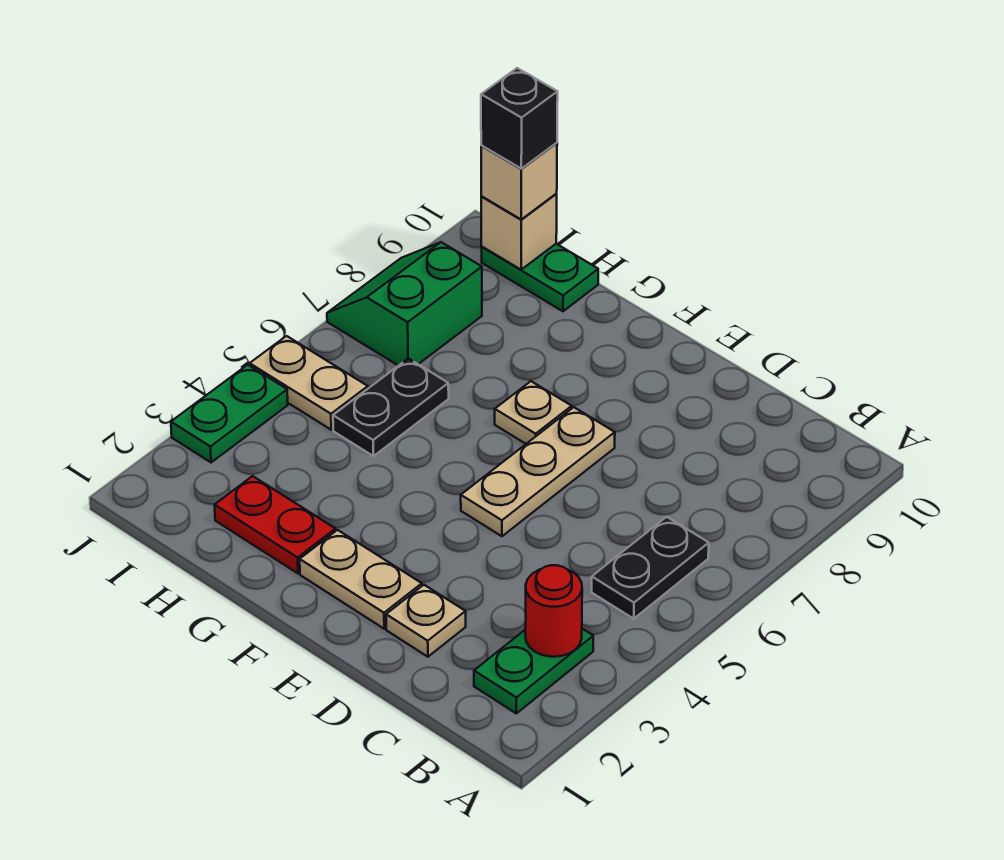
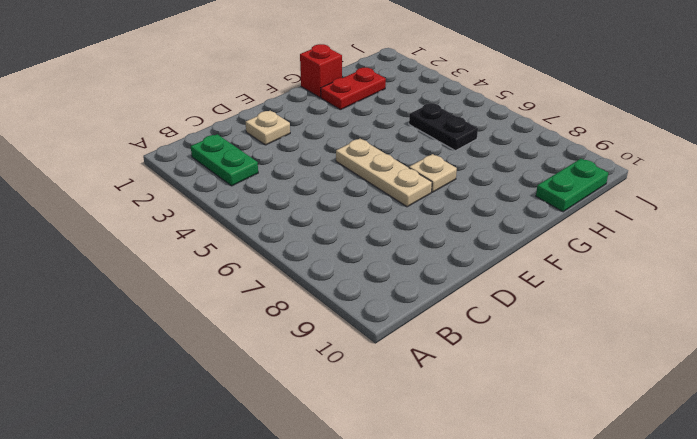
red 1x1 brick [300,44,342,97] -> none
none -> black 1x2 plate [592,517,709,619]
none -> tan 1x2 plate [300,530,422,629]
none -> tan 1x2 plate [250,336,368,430]

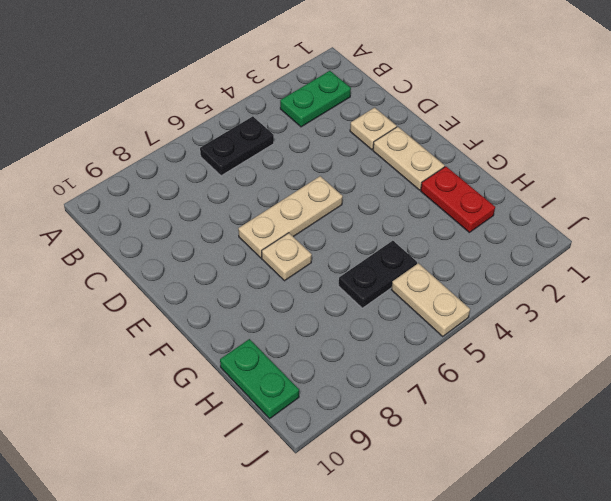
none -> green 2x2 slope [327,242,482,366]
none -> green 1x2 plate [171,365,288,462]
none -> red 1x1 round brick [525,565,582,657]

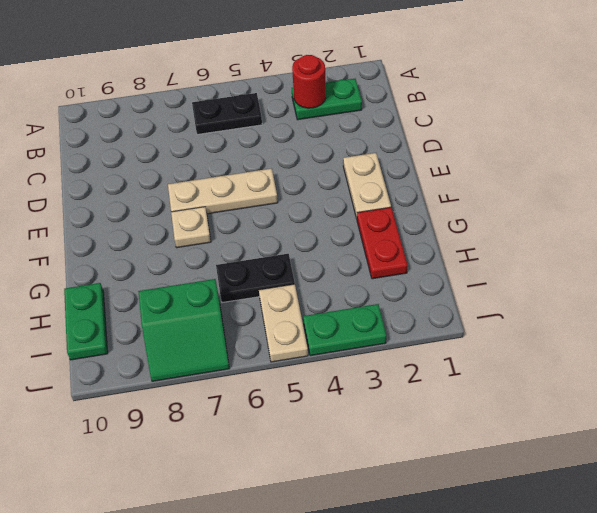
none -> tan 1x1 plate [386,585,466,657]
none -> tan 1x1 brick [481,194,557,270]
none -> tan 1x1 brick [481,143,557,219]

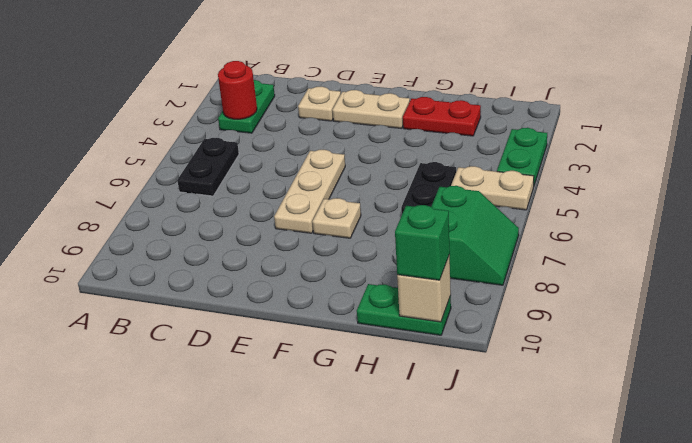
green 1x1 brick [395,205,450,280] -> tan 1x1 brick [481,143,557,219]
none -> black 1x1 brick [481,68,558,169]

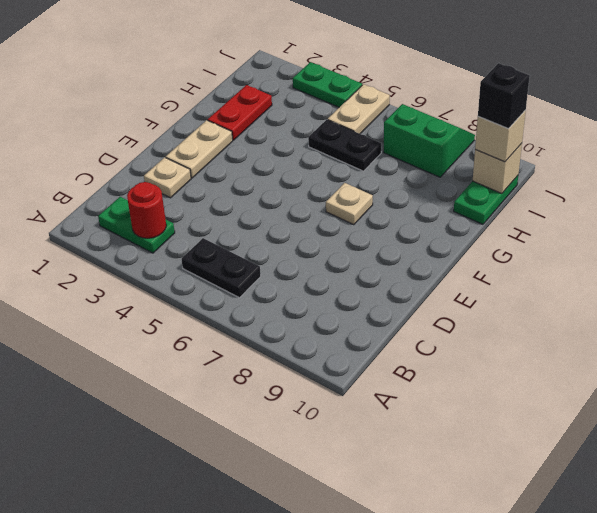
none -> tan 1x3 plate [461,407,615,536]

